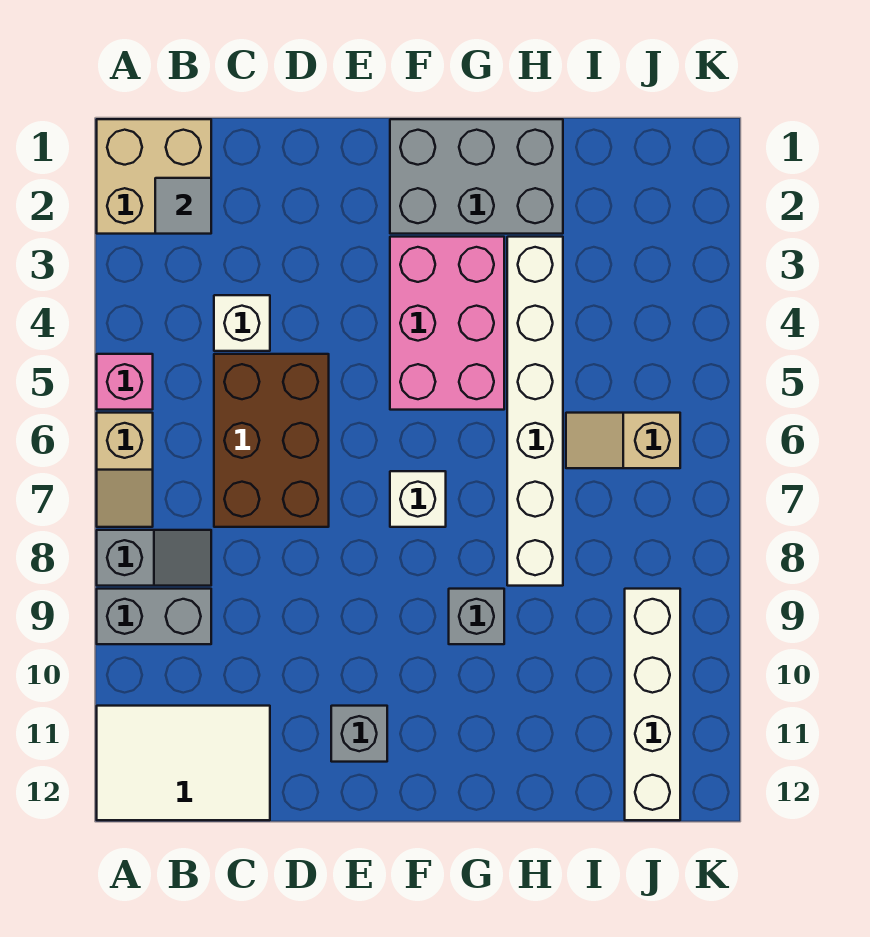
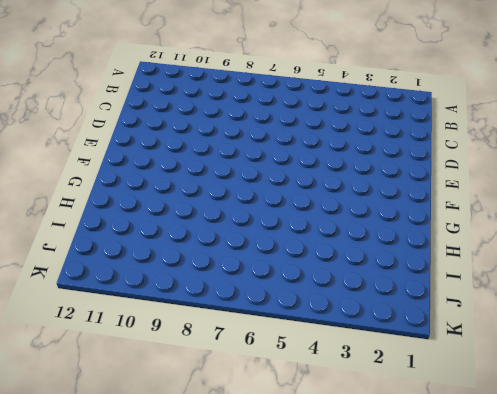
none -> tan 2x2 brick [97,119,211,234]
none -> pink 1x1 brick [97,354,153,410]
none -> tan 1x2 slope [97,413,153,527]

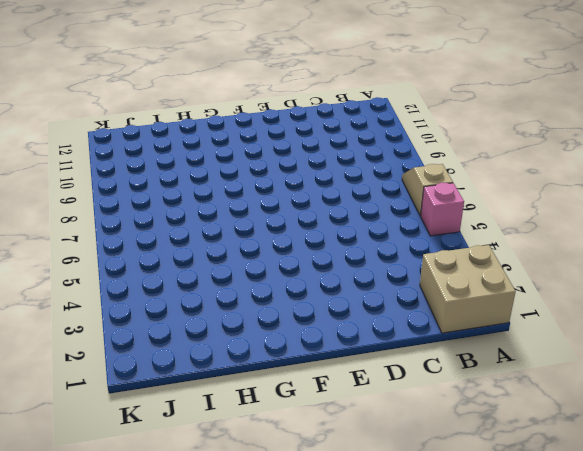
none -> grey 1x2 slope [97,530,211,586]
none -> grey 1x2 brick [97,589,211,644]
none -> white 2x3 tile [97,706,270,820]

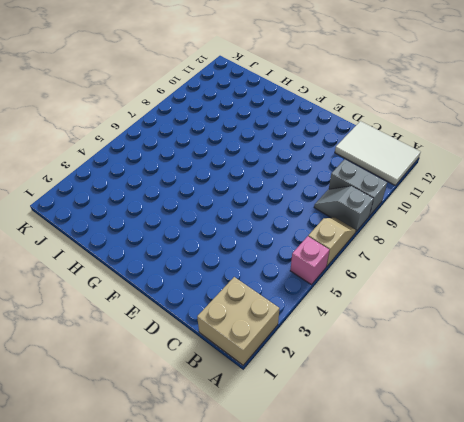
none -> white 1x1 brick [214,295,270,351]
none -> brown 2x3 brick [214,354,329,527]
none -> grey 1x1 brick [331,706,387,762]

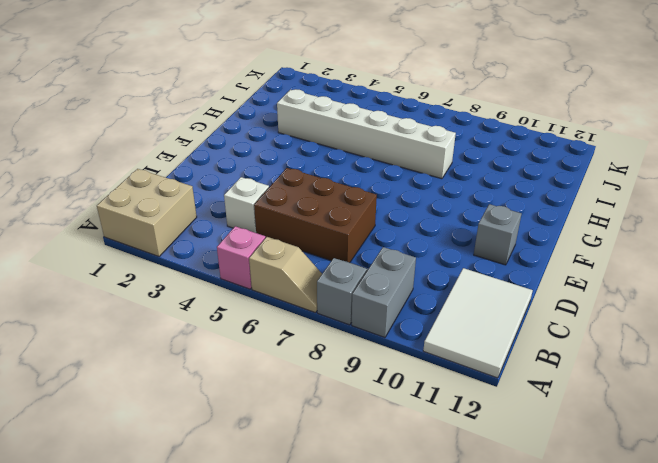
none -> grey 2x3 brick [390,119,563,234]
none -> pink 2x3 brick [390,237,504,410]
none -> white 1x1 brick [390,471,446,527]

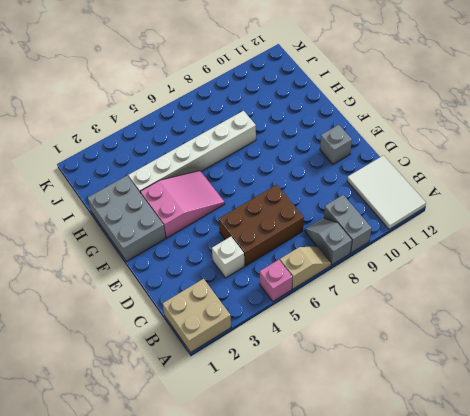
pink 2x3 slope [140,171,225,238] -> pink 2x3 brick [390,237,504,410]
none -> white 1x1 brick [390,471,446,527]
none -> grey 1x1 brick [449,589,504,644]
none -> tan 1x2 slope [566,413,680,468]

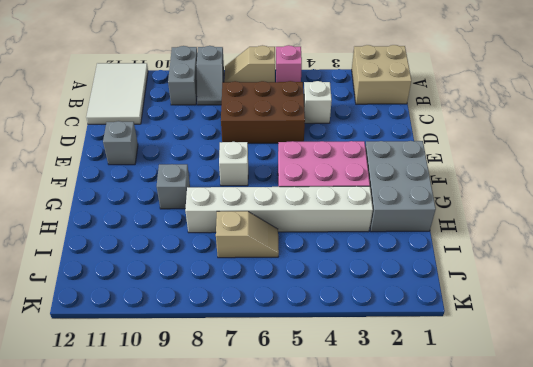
tan 1x2 slope [216,211,279,258] -> tan 1x2 slope turned to [566,413,680,468]
none -> white 1x4 brick [625,589,680,820]
none -> grey 1x1 tile [155,178,211,234]

